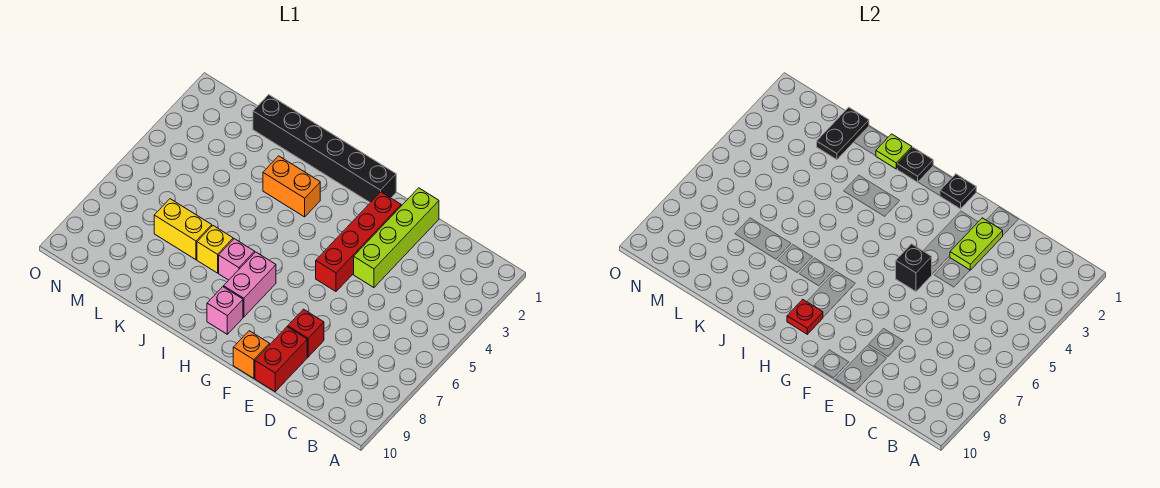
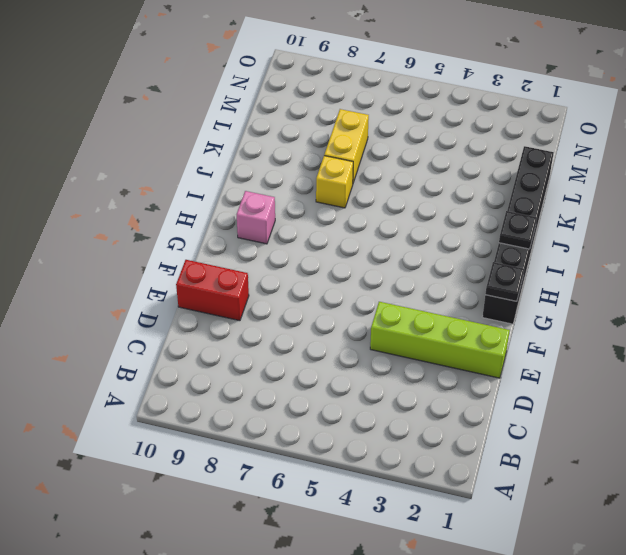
none -> red 1x1 brick [288,309,324,357]
none -> red 1x4 brick [316,192,401,291]
none -> orange 1x1 brick [233,331,270,378]

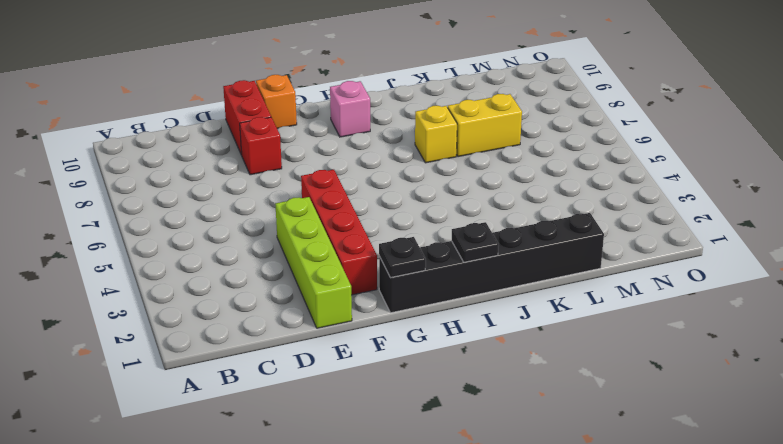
none -> pink 1x2 brick [224,252,276,317]
none -> orange 1x2 brick [263,156,320,217]
none -> pink 1x1 brick [219,239,255,280]

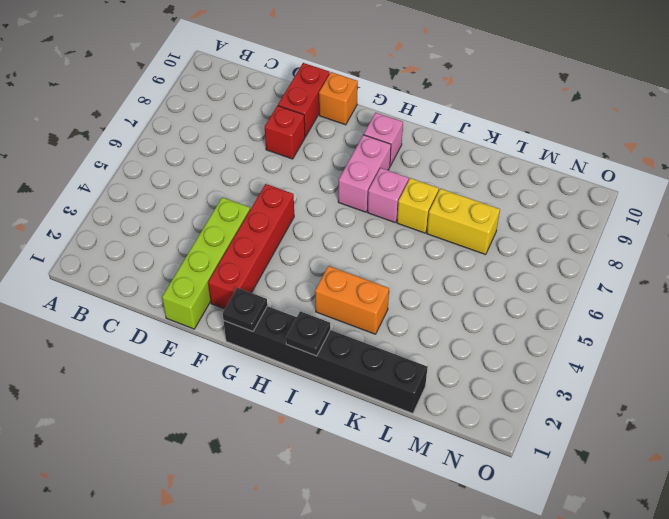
none -> lime 1x2 plate [950,218,1003,270]
none -> black 1x1 brick [896,244,932,291]
none -> red 1x1 plate [787,299,823,334]

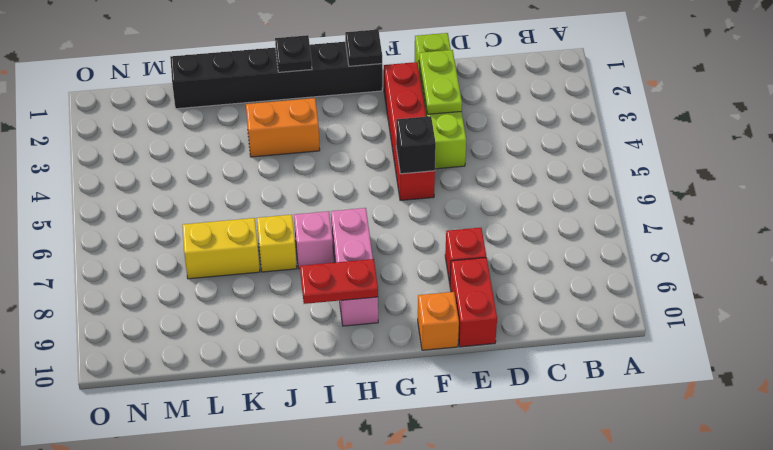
red 1x2 plate [300,259,378,304] -> red 1x1 plate [787,299,823,334]
none -> lime 1x1 plate [876,134,912,169]
none -> black 1x2 plate [817,107,869,160]

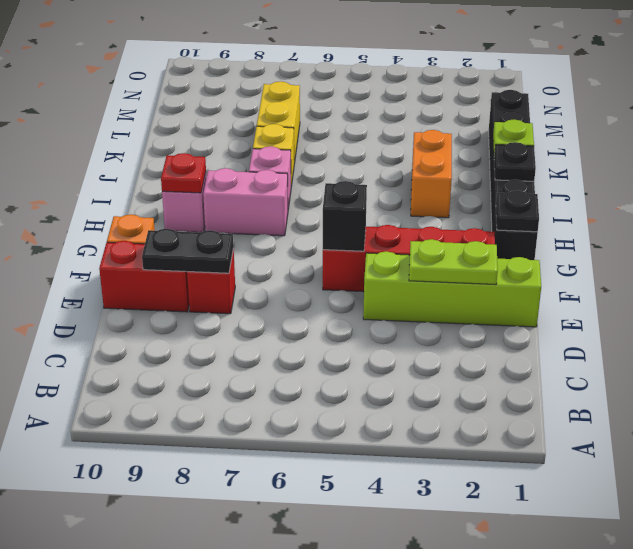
black 1x2 plate [142,229,234,273] -> black 1x2 plate moved to [817,107,869,160]

